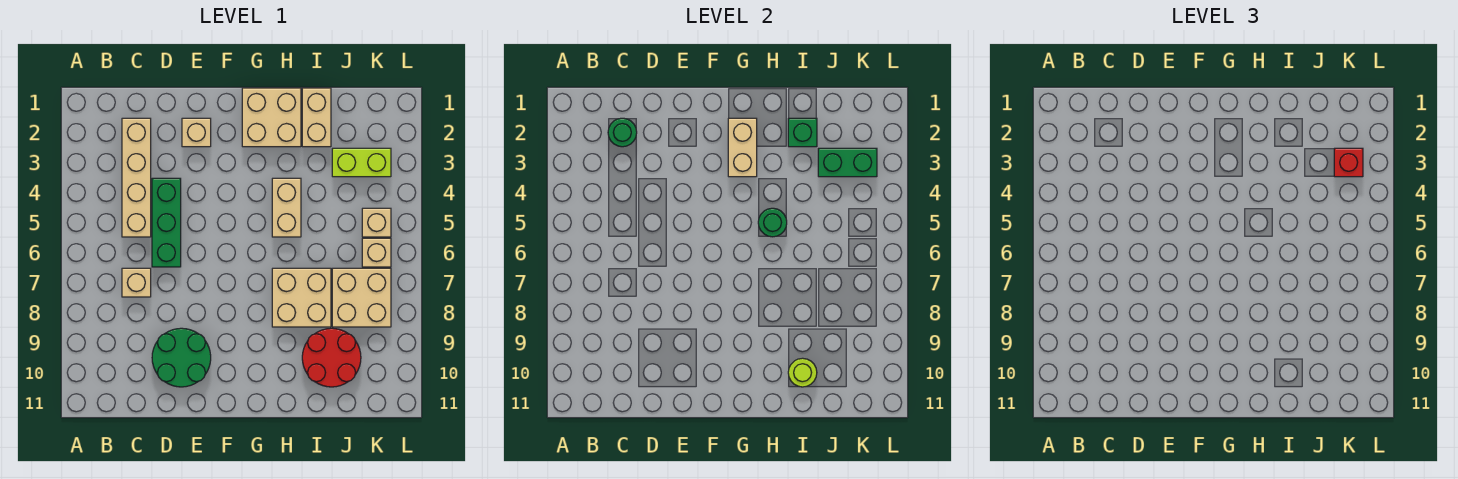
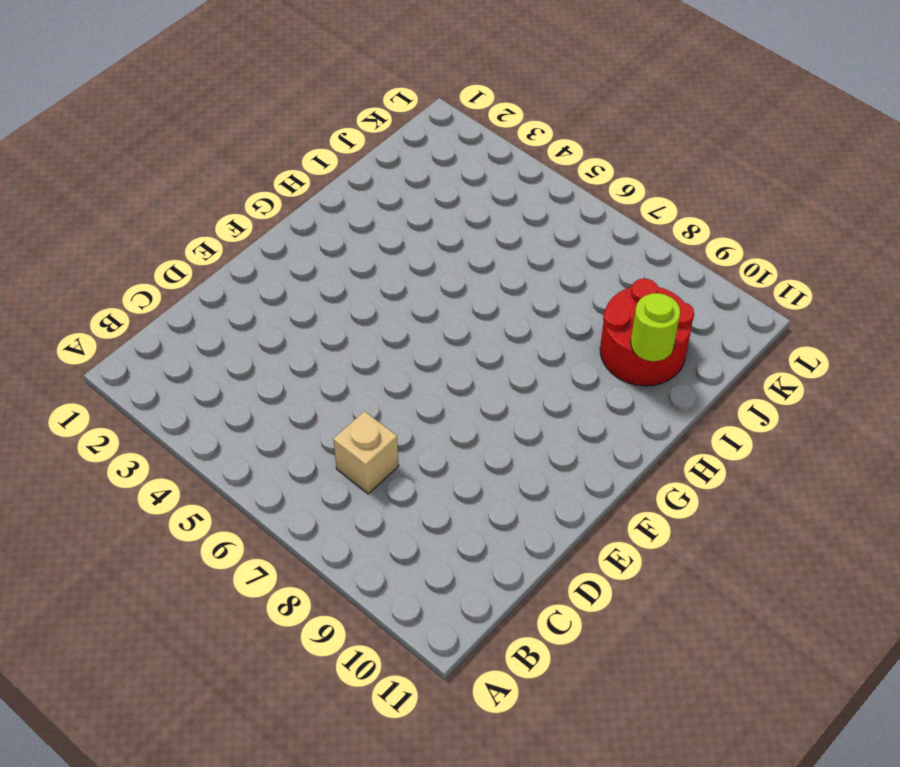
none -> tan 1x4 brick [122,118,151,237]
none -> green 1x3 brick [152,178,181,267]
none -> green 2x2 round brick [152,328,211,387]

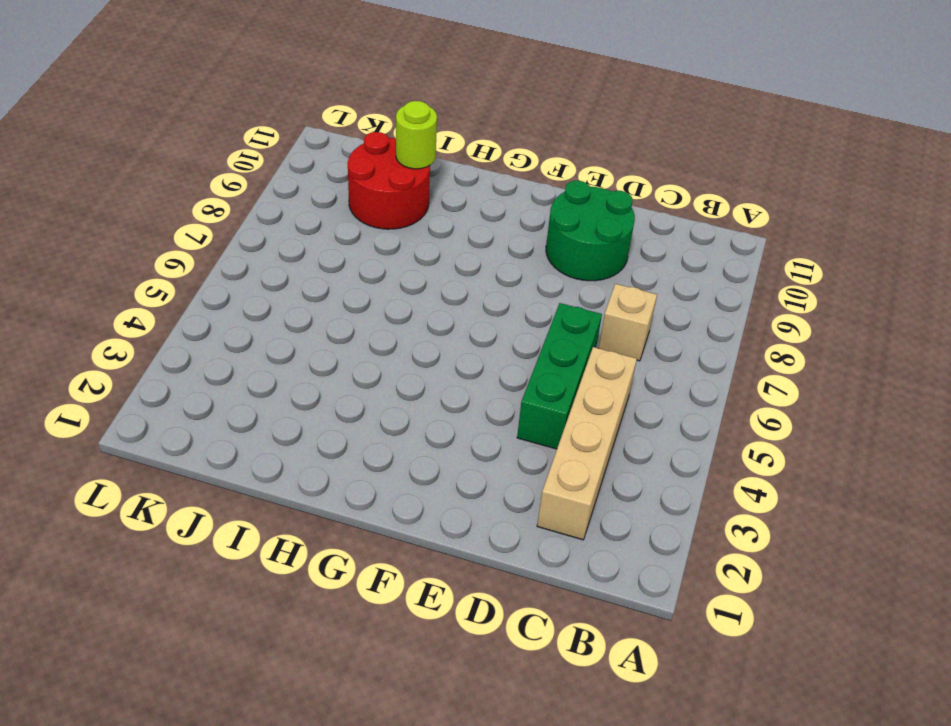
none -> tan 1x1 brick [182,118,211,147]
none -> tan 2x2 brick [242,88,301,147]
none -> tan 1x2 brick [272,178,301,237]

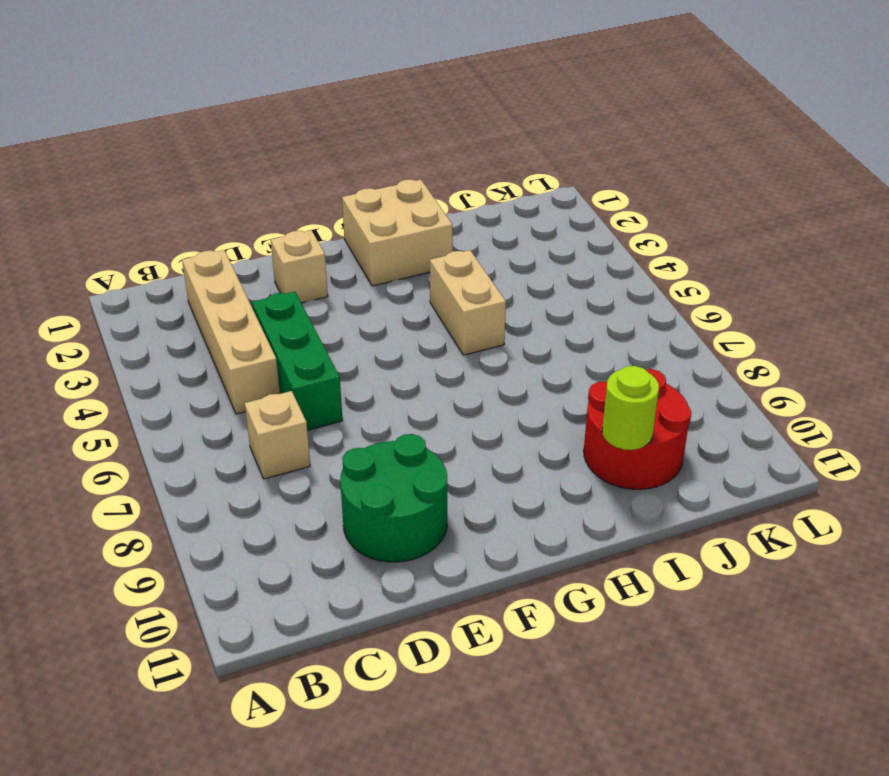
none -> tan 2x2 brick [272,268,331,327]
none -> tan 1x2 brick [302,88,331,147]
none -> lime 1x2 brick [332,148,391,177]

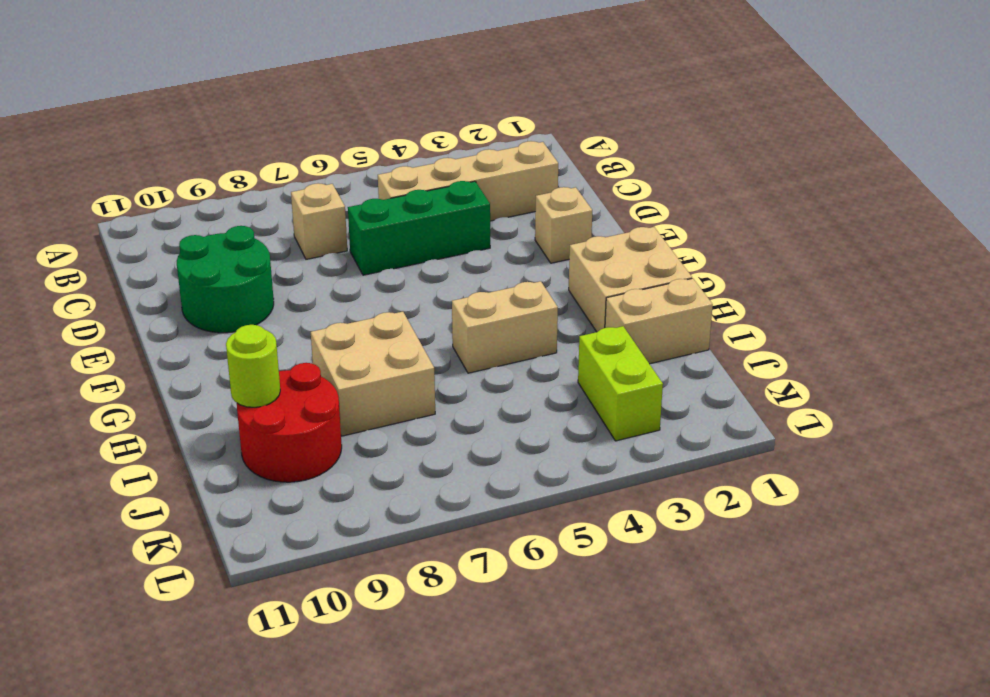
none -> tan 2x2 brick [332,268,391,327]
none -> tan 1x1 brick [362,208,391,237]
none -> tan 1x1 brick [362,238,391,267]

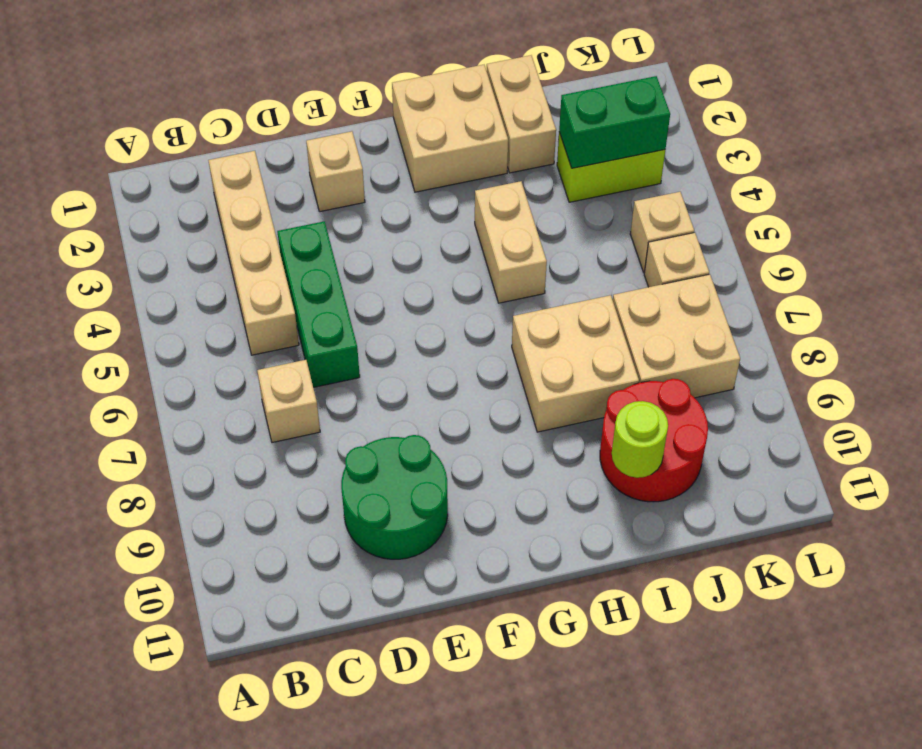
none -> green 1x1 round brick [608,118,637,147]
none -> tan 1x2 brick [728,118,757,177]
none -> green 1x1 round brick [758,208,787,237]

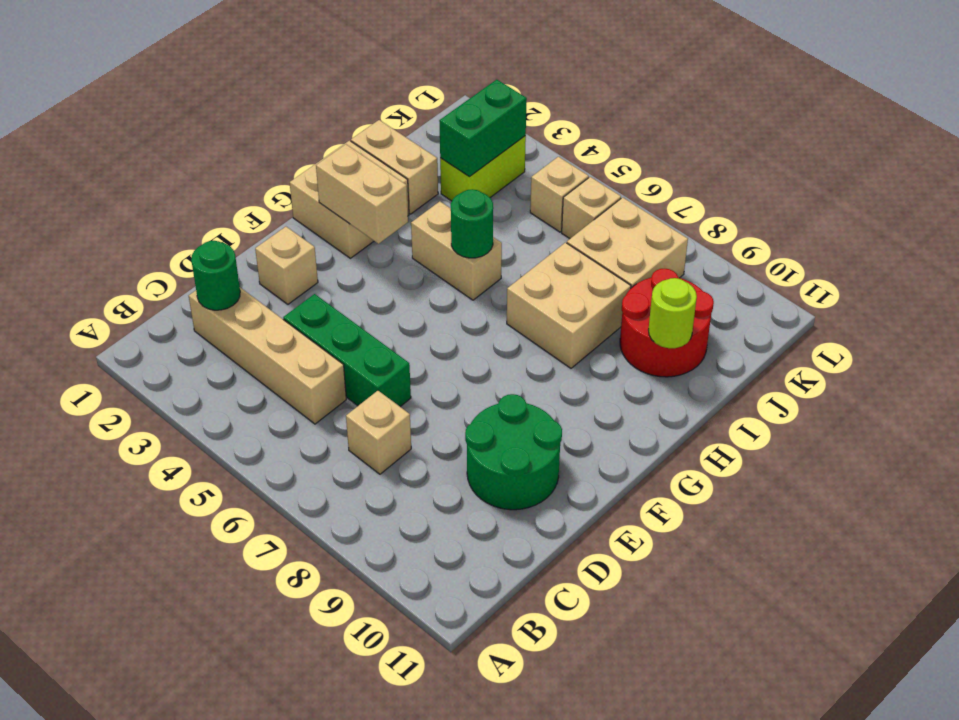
none -> green 1x1 brick [788,118,817,147]
none -> red 1x1 brick [1334,148,1363,177]

